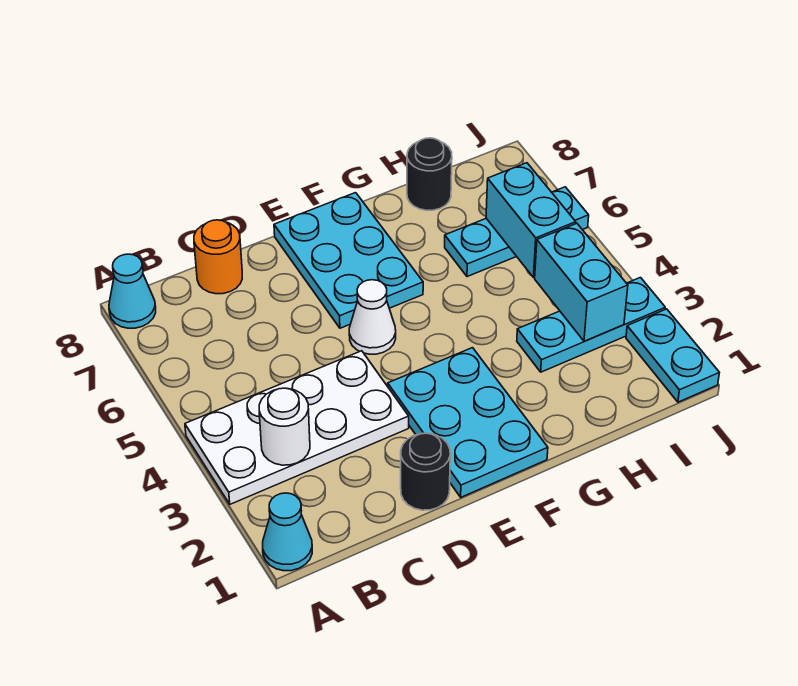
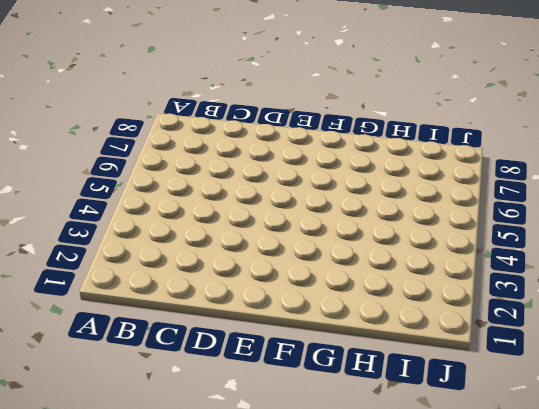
none -> cyan 1x1 cone [263,493,312,571]
none -> white 2x4 plate [185,351,409,504]
none -> cyan 1x1 cone [109,254,156,328]

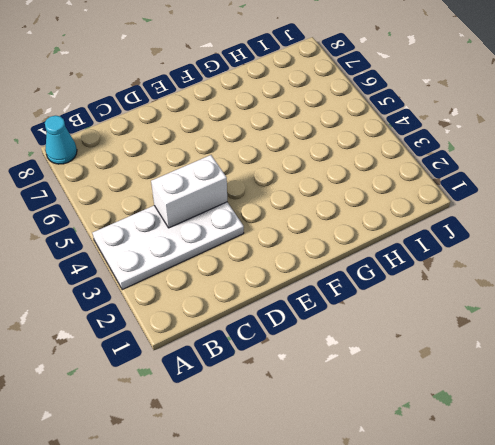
white 1x2 brick [151,155,227,228] -> none
none -> cyan 1x1 cone [263,493,312,571]
none -> orange 1x1 round brick [194,220,242,294]
none -> black 1x1 round brick [401,433,450,510]

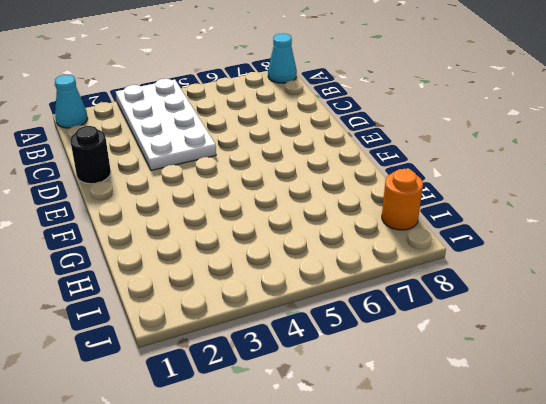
orange 1x1 round brick [382,169,423,230] -> orange 1x1 round brick moved to [194,220,242,294]
none -> cyan 2x3 plate [388,348,548,497]
none -> white 1x1 cone [349,280,396,354]
none -> cyan 2x3 plate [274,193,423,328]

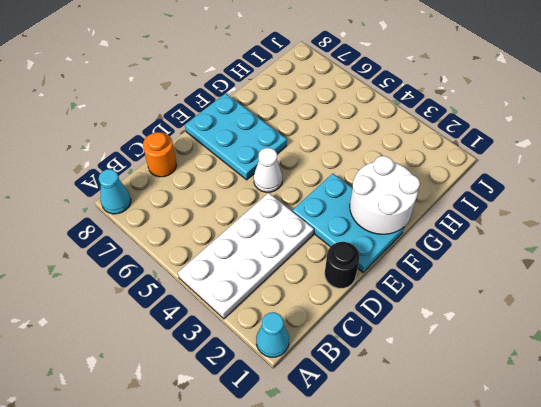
white 2x2 round brick [350,156,420,234] -> none
none -> cyan 1x3 plate [517,278,665,372]
none -> cyan 1x3 plate [445,187,589,277]
none -> black 1x1 round brick [407,138,452,210]

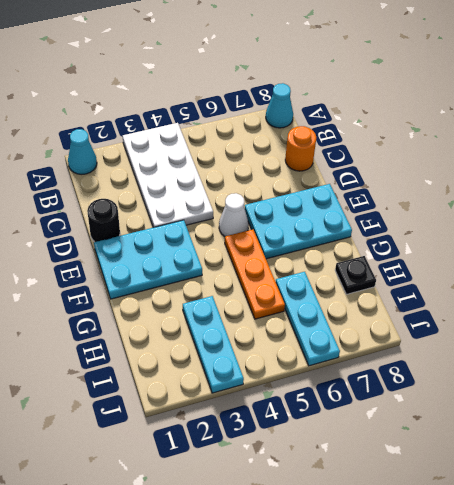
orange 1x3 plate [225,229,285,319] -> none
black 1x1 plate [335,256,376,294] -> black 1x1 round brick [407,138,452,210]
none -> cyan 1x2 plate [626,309,719,402]
none -> white 1x1 round brick [259,388,310,465]
none -> cyan 1x2 brick [535,223,628,341]

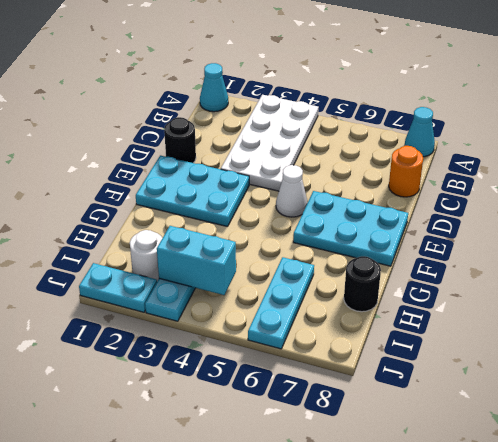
white 1x1 round brick [130,230,162,281] -> white 1x1 round brick moved to [259,388,310,465]
none -> cyan 1x2 brick [486,163,576,278]

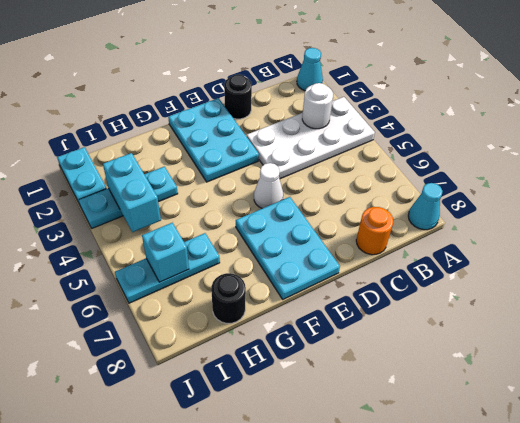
cyan 1x1 brick [142,223,189,282] -> cyan 1x2 brick [486,163,576,278]

